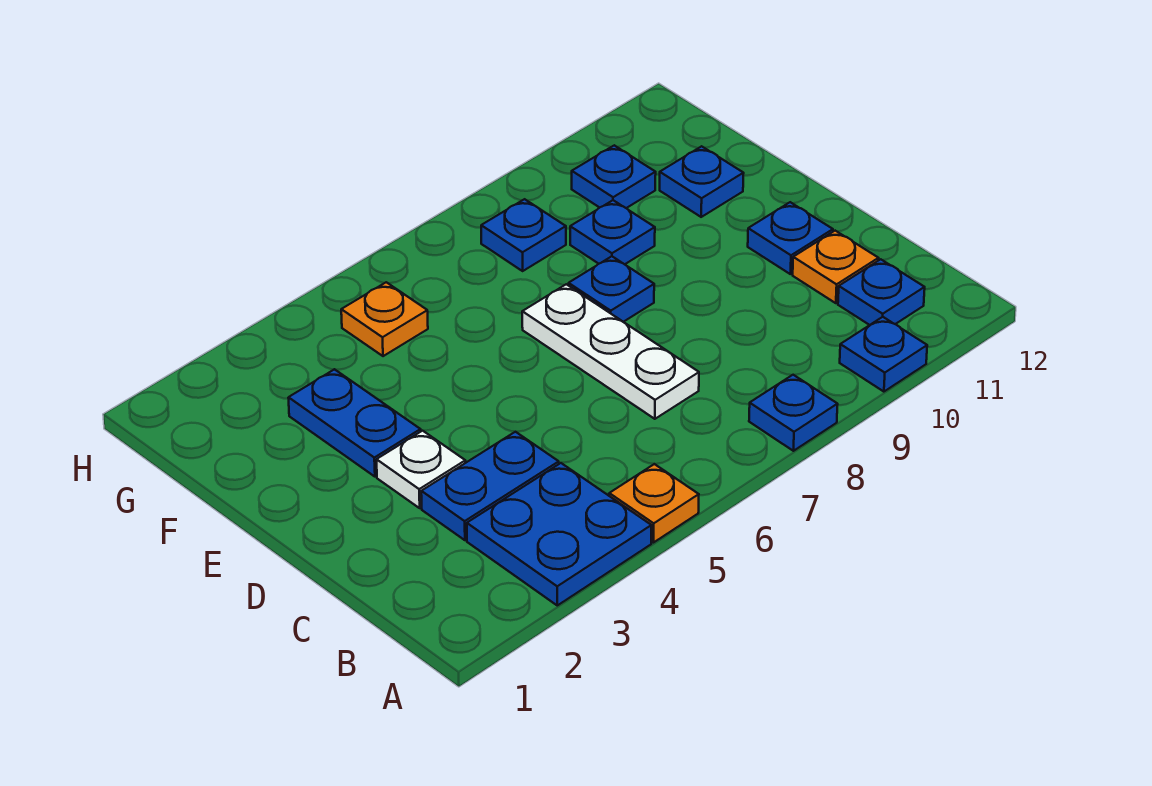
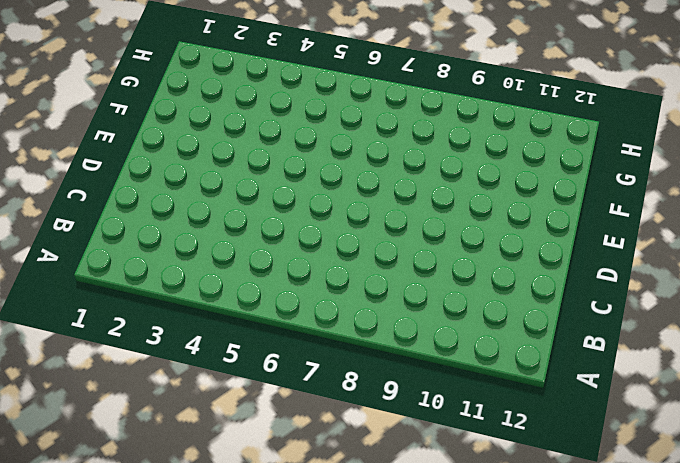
none -> blue 2x2 plate [467,463,651,605]
none -> orange 1x1 plate [609,464,699,543]
none -> blue 1x1 plate [749,375,838,451]

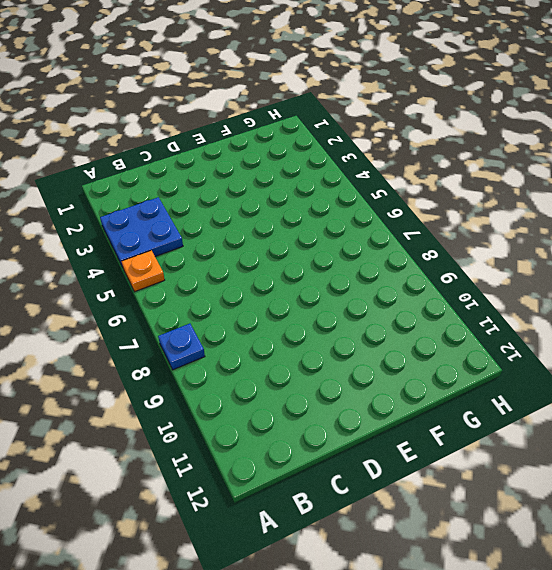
none -> blue 1x1 plate [840,317,927,392]
none -> blue 1x1 plate [838,259,925,325]
none -> blue 1x2 plate [421,432,559,540]

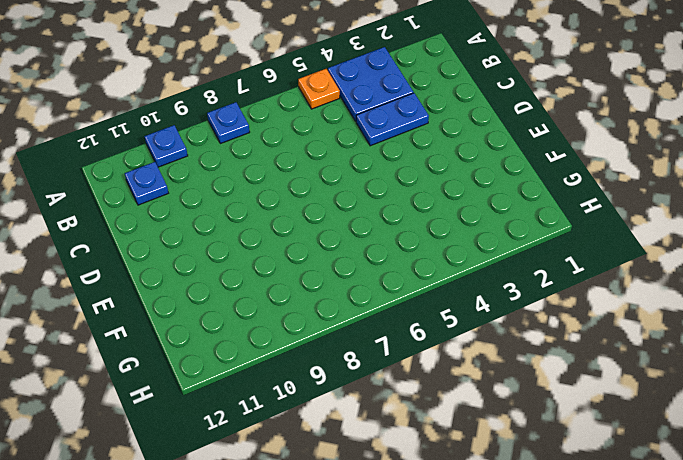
none -> white 1x3 plate [522,284,699,419]
none -> orange 1x1 plate [793,231,879,303]
none -> white 1x1 plate [377,431,465,508]

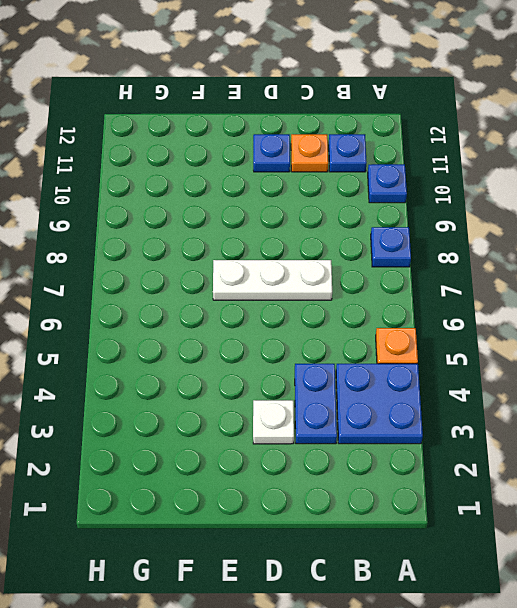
none -> blue 1x2 plate [288,369,421,477]
none -> blue 1x1 plate [568,256,654,322]
none -> blue 1x1 plate [570,200,655,264]

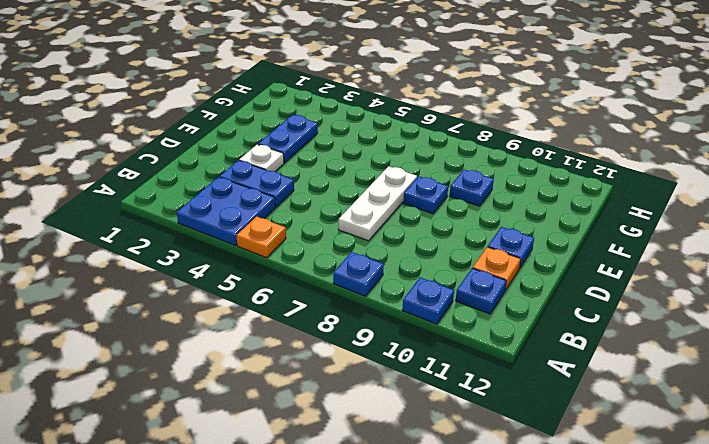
none -> blue 1x1 plate [660,146,744,217]
none -> orange 1x1 plate [341,282,428,356]
none -> blue 1x1 plate [481,199,566,271]

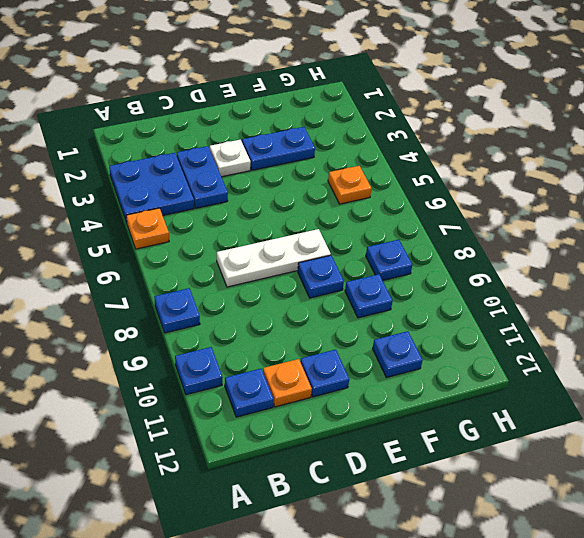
none -> blue 1x1 plate [572,145,656,208]

